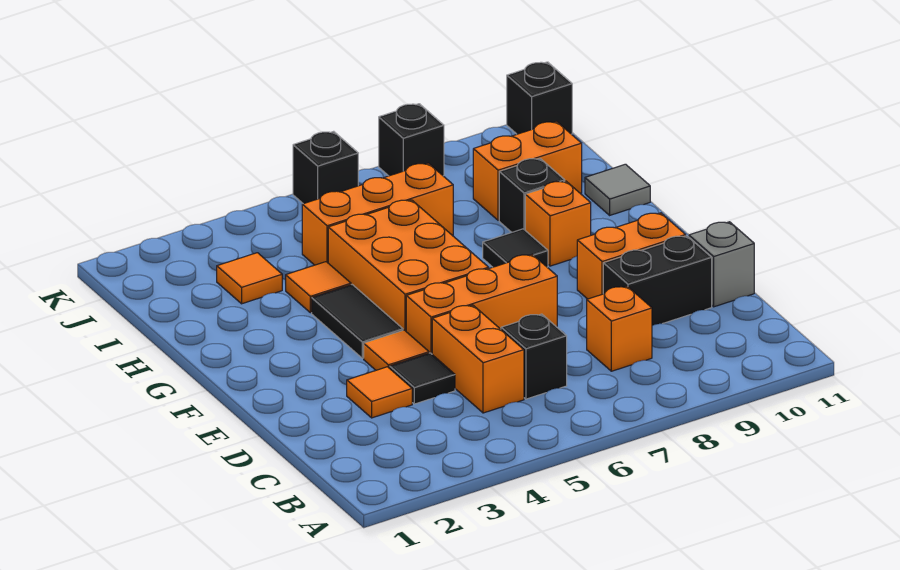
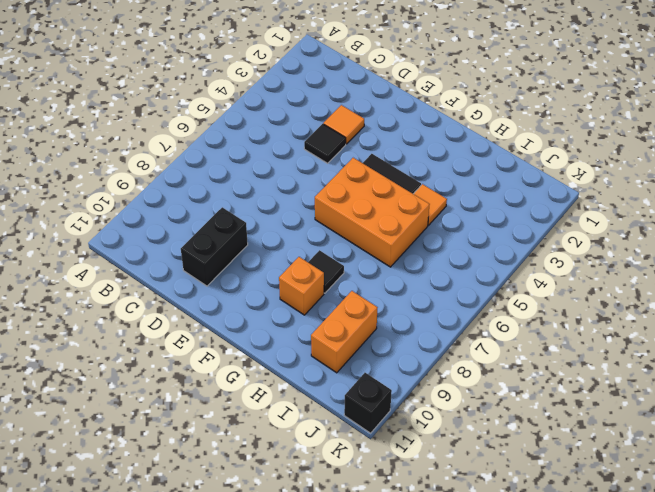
none -> orange 1x2 brick [432,305,524,413]
none -> black 1x1 brick [501,314,567,399]
none -> orange 1x1 brick [587,286,652,371]

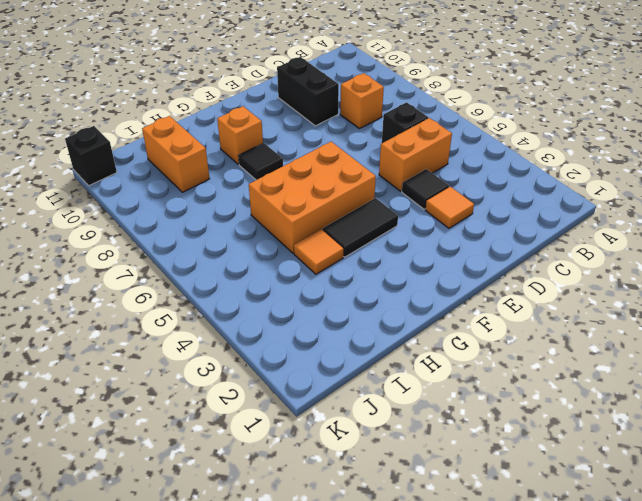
none -> grey 1x1 brick [689,222,754,307]
none -> orange 1x1 tile [364,330,429,370]
none -> orange 1x3 brick [406,255,557,354]

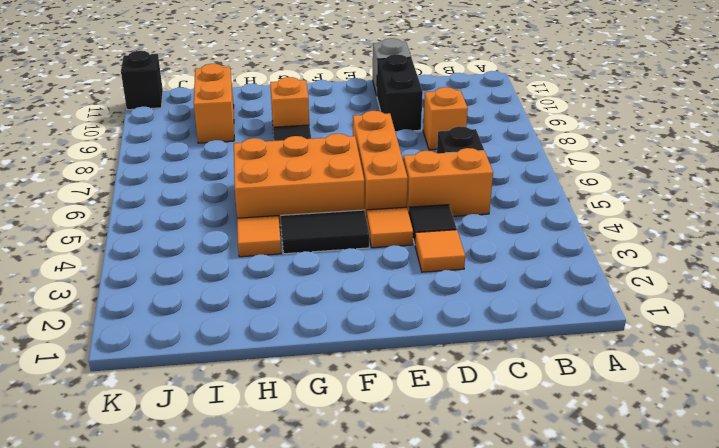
none -> orange 1x2 brick [577,213,686,299]
none -> black 1x1 brick [499,158,565,232]
none -> grey 1x1 tile [585,164,650,215]

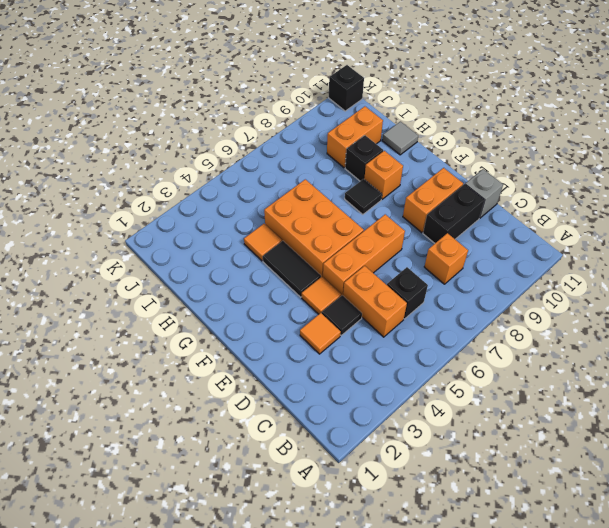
none -> orange 1x1 tile [217,253,282,304]
none -> orange 1x3 brick [302,163,453,265]
none -> black 1x1 brick [293,131,358,204]

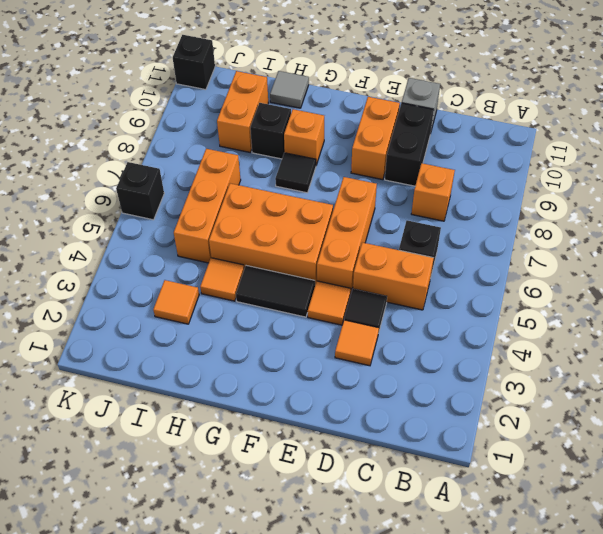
none -> black 1x1 brick [379,104,444,176]

